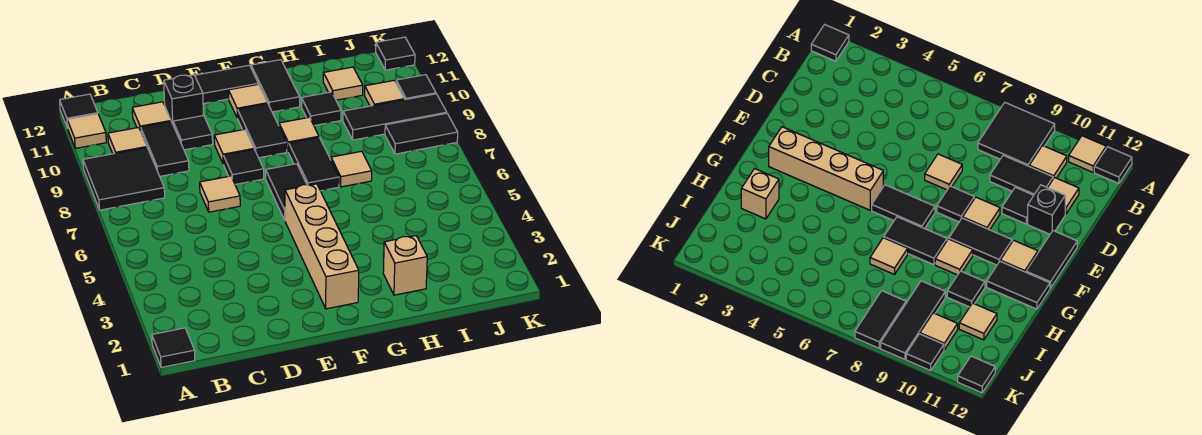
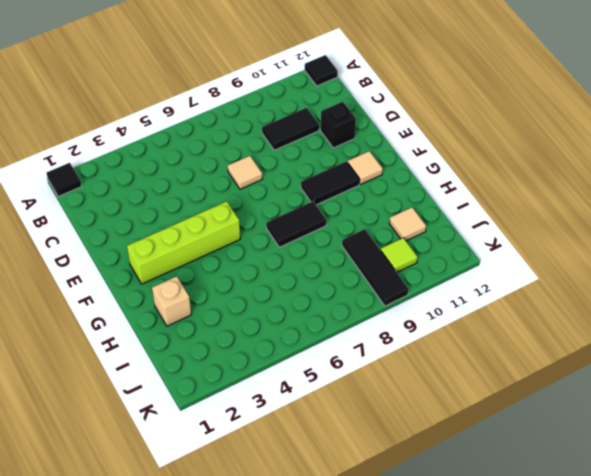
lime 1x4 brick [127,201,240,284] -> tan 1x4 brick [285,184,359,309]
lime 1x1 tile [381,238,418,272] -> tan 1x1 tile [365,80,405,106]
none -> black 2x2 tile [83,148,165,210]
none -> tan 1x1 tile [67,114,106,148]
none -> tan 1x1 tile [108,127,147,154]

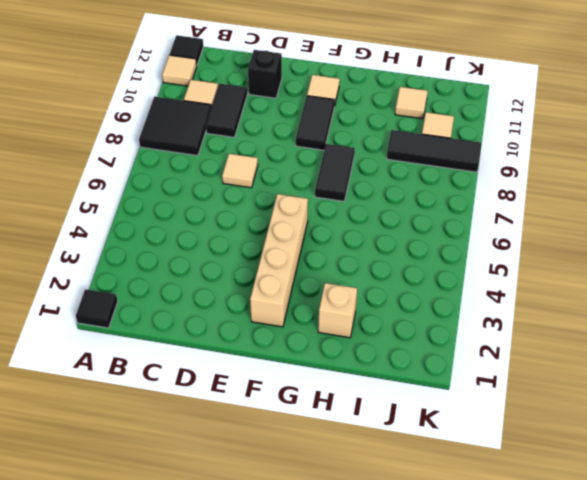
none -> tan 1x1 tile [132,102,171,131]
none -> black 1x1 tile [173,115,213,150]
none -> black 1x1 tile [223,150,264,184]

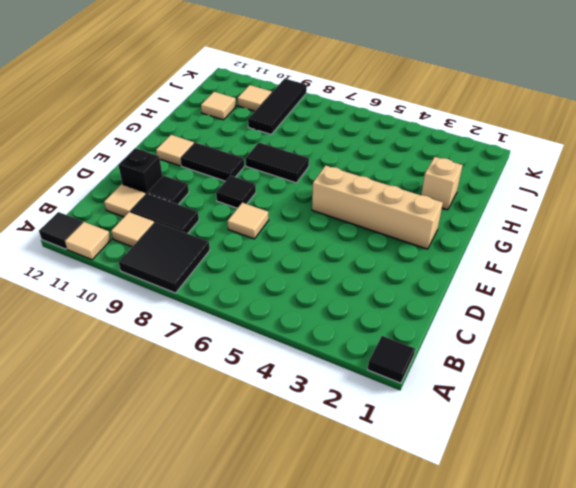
none -> tan 1x1 tile [214,129,254,164]
none -> black 1x2 tile [195,65,258,104]
none -> black 1x2 tile [266,164,307,220]

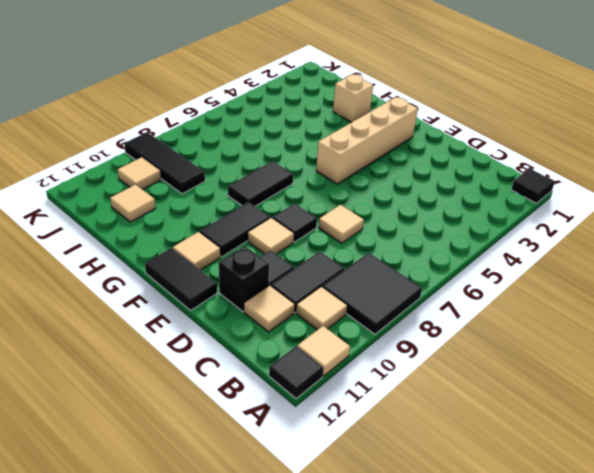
none -> black 1x2 tile [266,164,307,220]
none -> tan 1x1 tile [279,117,319,152]
none -> black 1x2 tile [251,60,300,112]

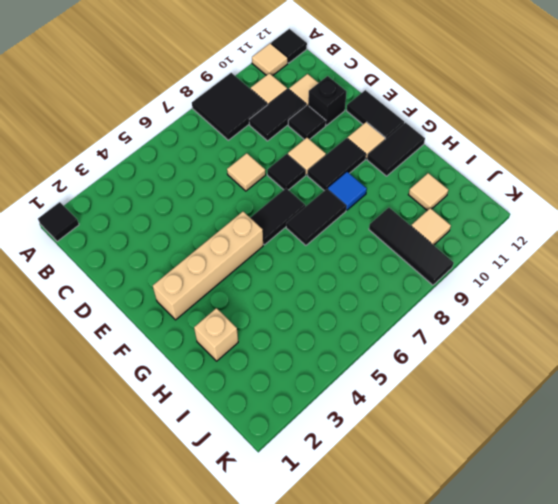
blue 1x1 tile [328,172,367,210] -> tan 1x1 tile [279,117,319,152]
none -> tan 1x1 tile [331,151,372,187]
none -> black 1x1 tile [302,92,341,126]
none -> black 1x2 tile [385,113,458,154]

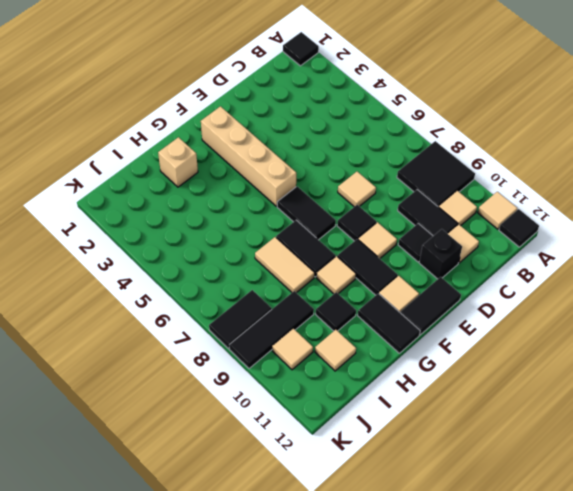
tan 1x2 tile [255,237,315,293] -> tan 1x1 tile [331,151,372,187]
none -> black 1x1 tile [396,75,436,100]
none -> black 1x1 tile [376,37,415,70]

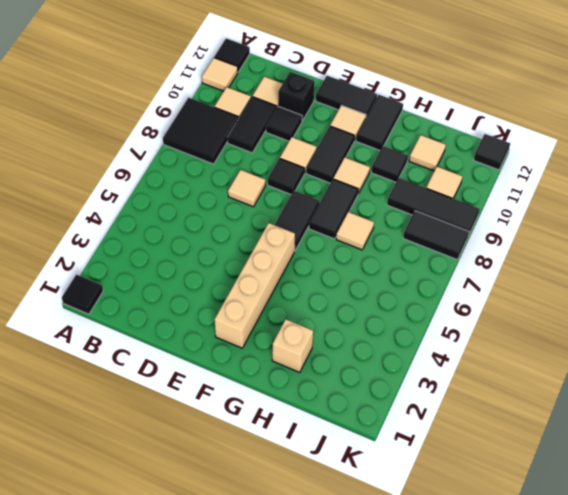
none -> black 1x1 tile [396,75,436,100]

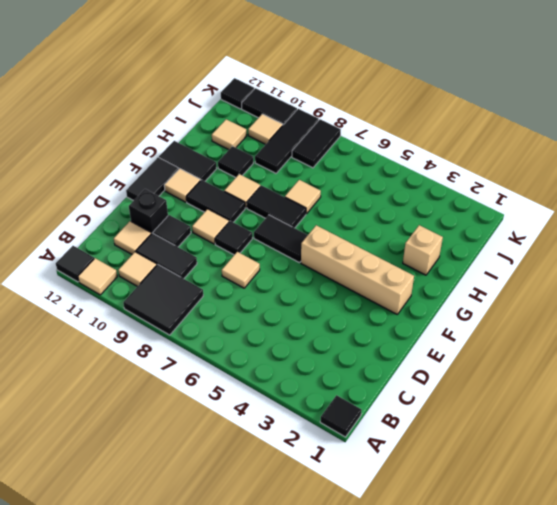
black 1x2 tile [242,88,297,125] -> black 1x1 tile [396,75,436,100]

